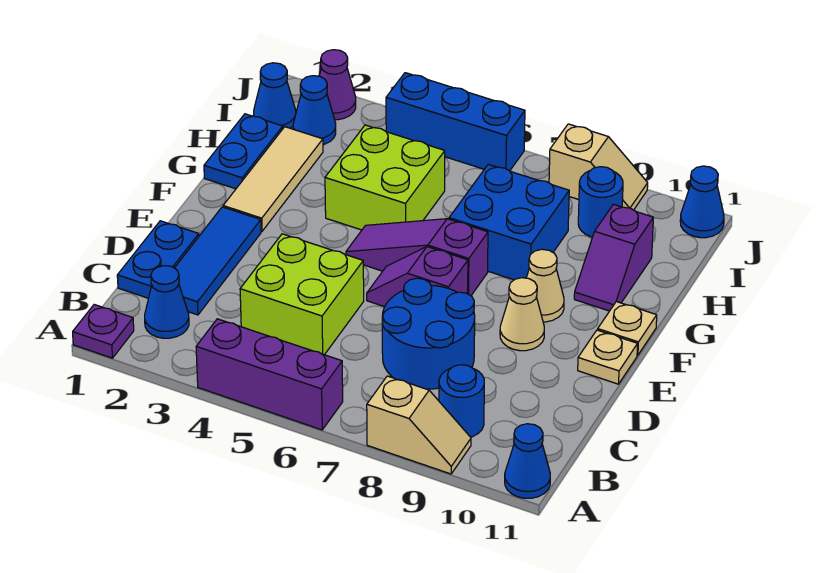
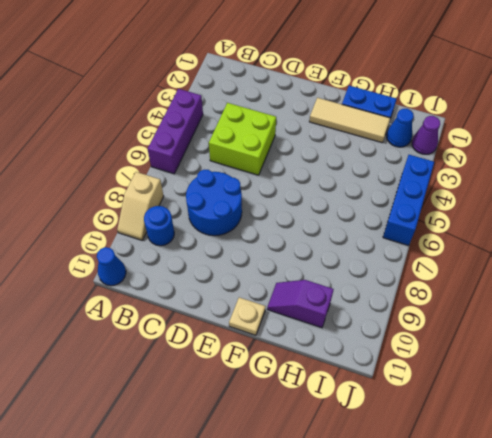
none -> purple 1x1 plate [73,305,134,358]
none -> blue 1x1 cone [145,266,189,338]
none -> blue 1x2 plate [117,221,199,298]

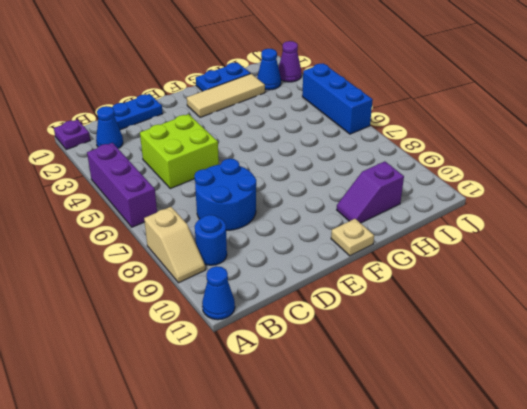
none -> blue 1x3 tile [175,207,261,315]
none -> purple 1x2 slope [367,247,468,307]
none -> tan 1x1 cone [500,278,544,351]

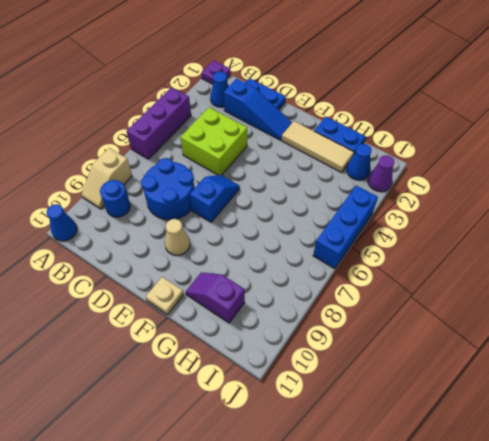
blue 1x3 slope [224,79,292,140] -> blue 1x3 tile [175,207,261,315]
blue 1x2 slope [190,175,240,222] -> purple 1x2 slope [367,247,468,307]
none -> tan 1x1 plate [578,330,638,384]
none -> purple 1x3 slope [346,219,488,296]
none -> tan 1x1 cone [527,249,564,322]

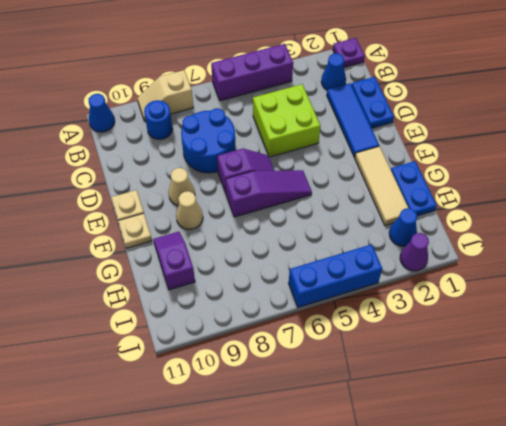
none -> lime 2x2 brick [325,125,445,230]
none -> blue 2x2 brick [449,164,569,280]
none -> blue 1x1 cone [254,63,296,128]

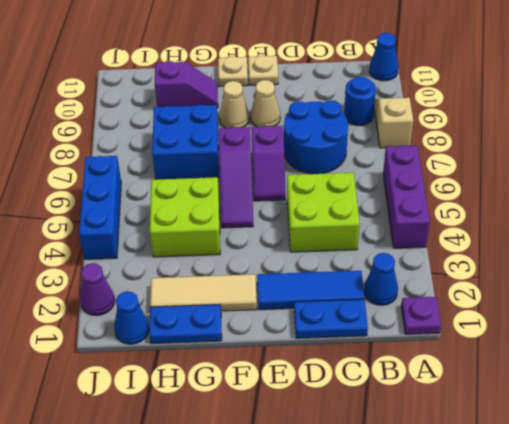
none -> blue 1x1 cone [293,76,336,145]
none -> blue 1x1 round brick [578,167,623,237]
none -> tan 1x2 slope [549,124,648,210]

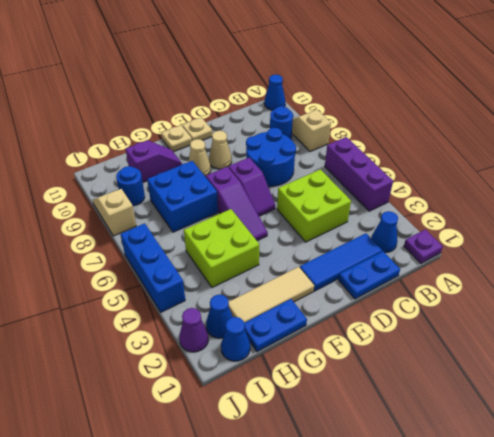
none -> blue 1x1 cone [680,166,724,238]

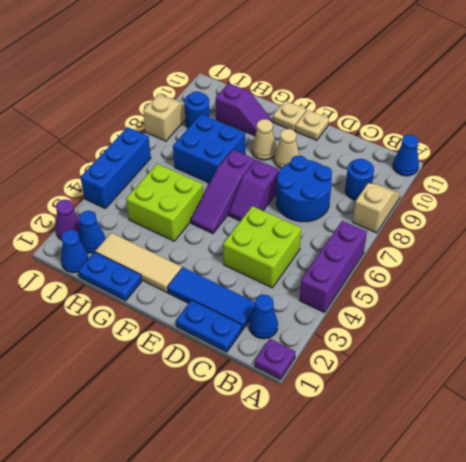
none -> blue 1x1 cone [680,166,724,238]

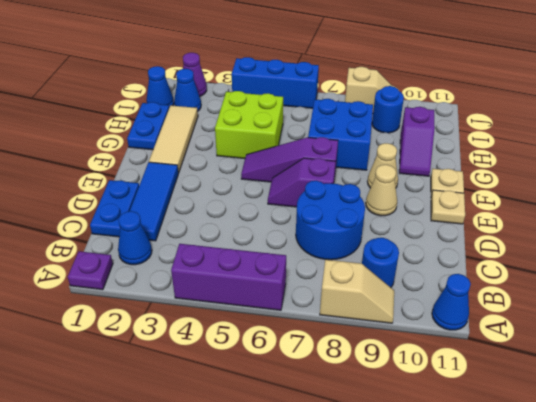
none -> lime 2x2 brick [240,234,364,355]
none -> blue 1x1 cone [680,166,724,238]

